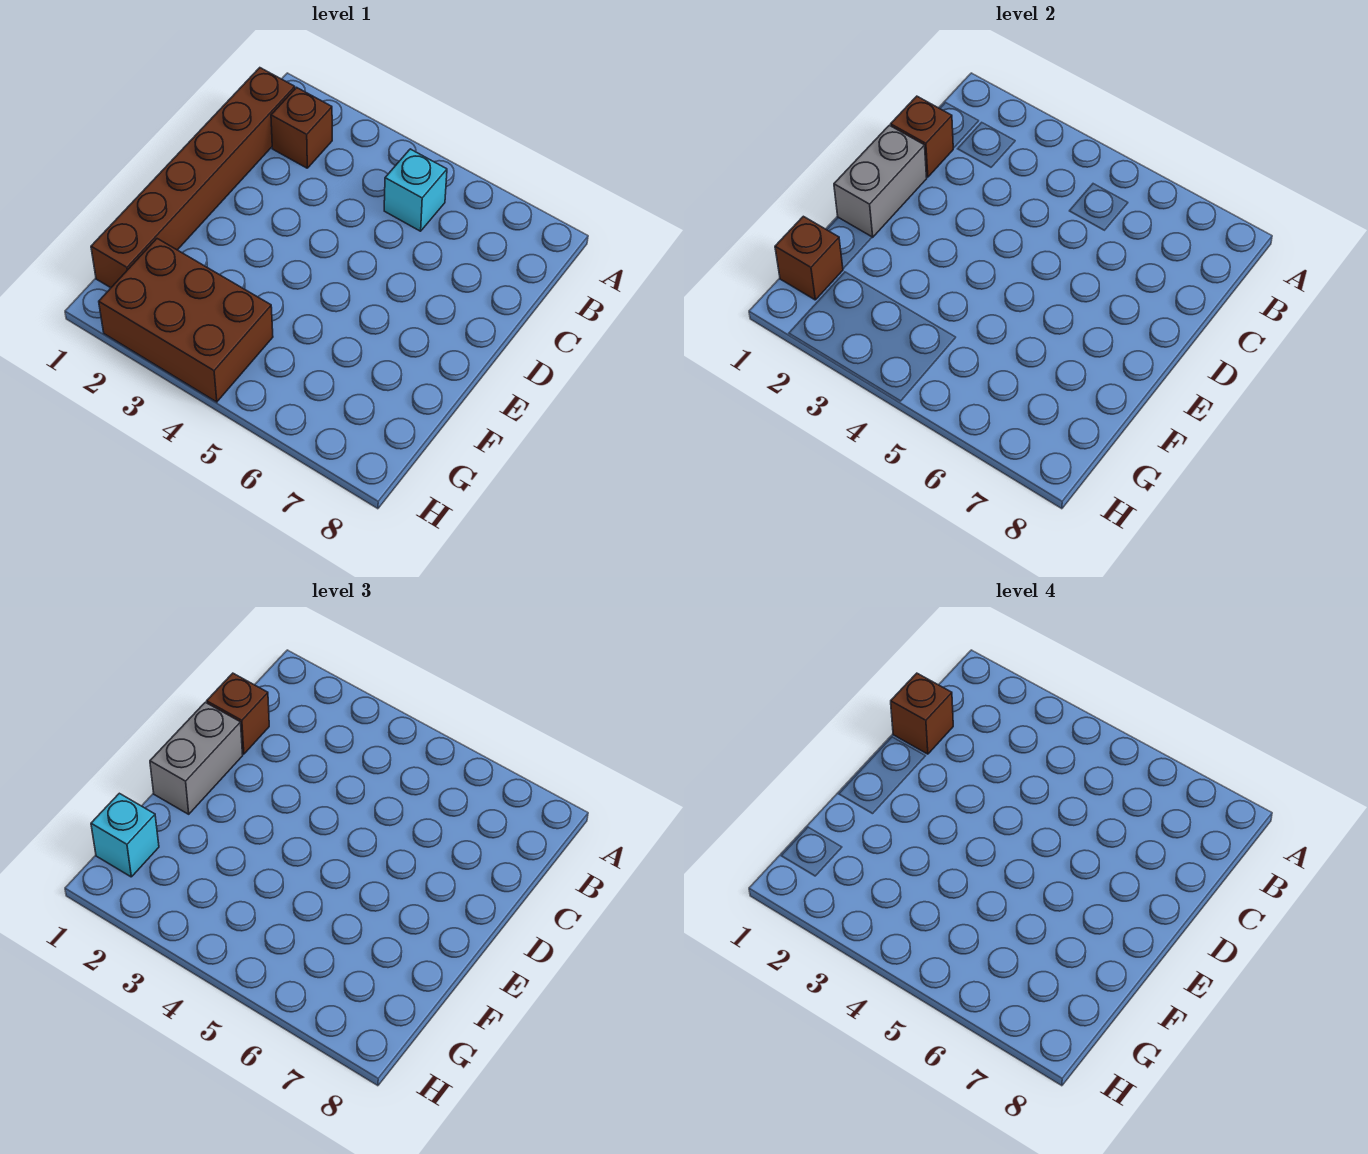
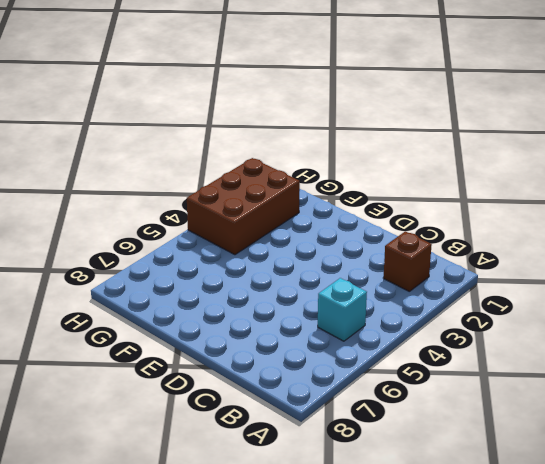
none -> brown 1x6 brick [91,68,295,288]
none -> brown 1x1 brick [891,96,953,177]

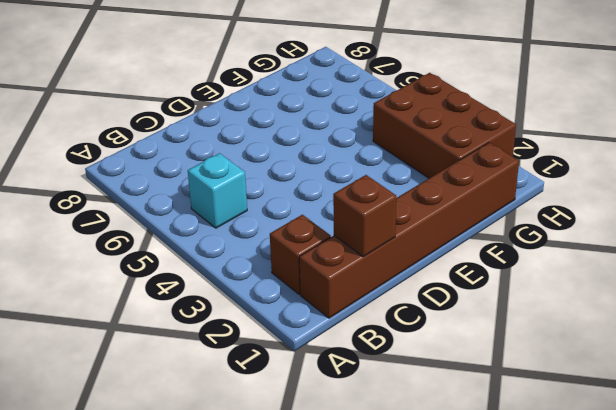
none -> grey 1x2 brick [834,125,927,237]
none -> brown 1x1 brick [775,216,843,300]

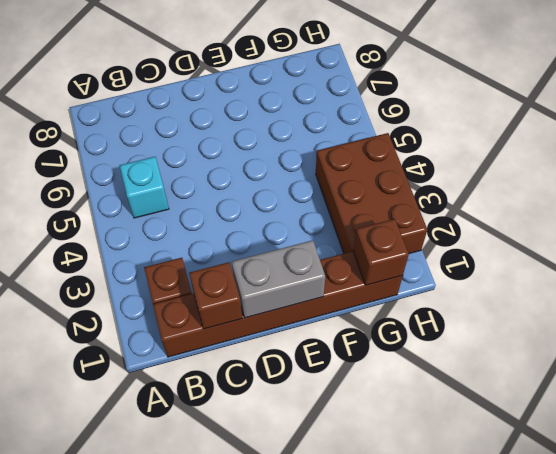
none -> brown 1x1 brick [207,673,269,754]
none -> grey 1x2 brick [150,702,243,814]

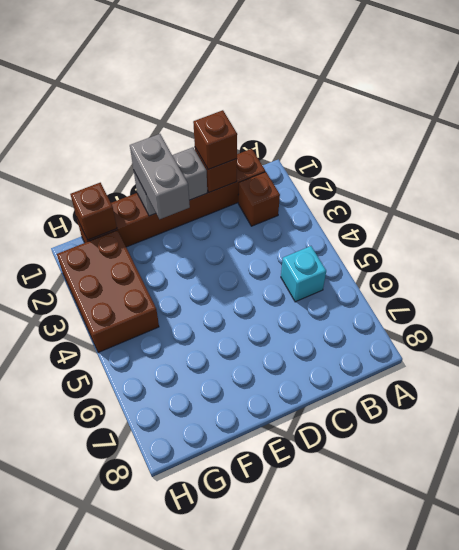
grey 1x2 brick [130,134,190,219] -> grey 1x2 brick turned to [150,702,243,814]
none -> cyan 1x1 brick [91,793,159,877]
none -> brown 1x1 brick [891,673,953,754]

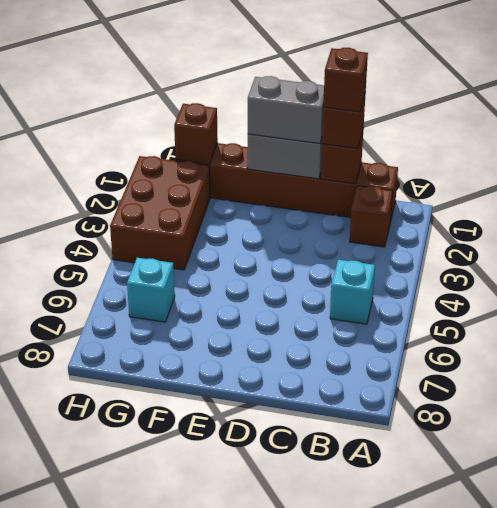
cyan 1x1 brick [127,258,175,322] -> cyan 1x1 brick moved to [91,793,159,877]

